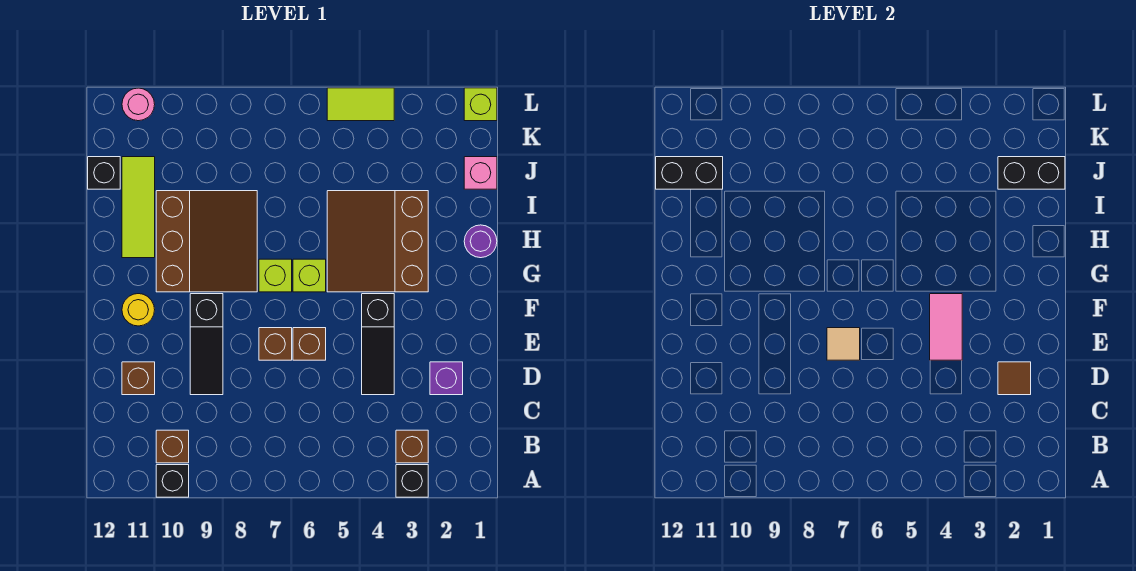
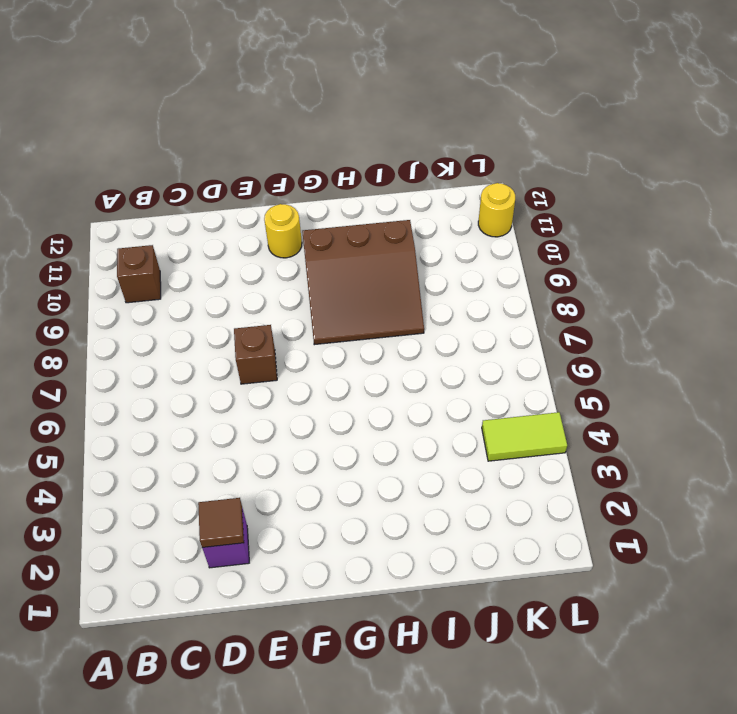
lime 1x2 tile [482,412,567,461] -> lime 1x2 tile turned to [327,88,394,121]
yellow 1x1 round brick [478,183,515,237] -> pink 1x1 round brick [122,88,155,121]
none -> black 1x1 brick [396,465,428,497]
none -> black 1x1 brick [156,465,189,497]
none -> brown 1x1 brick [396,430,428,463]

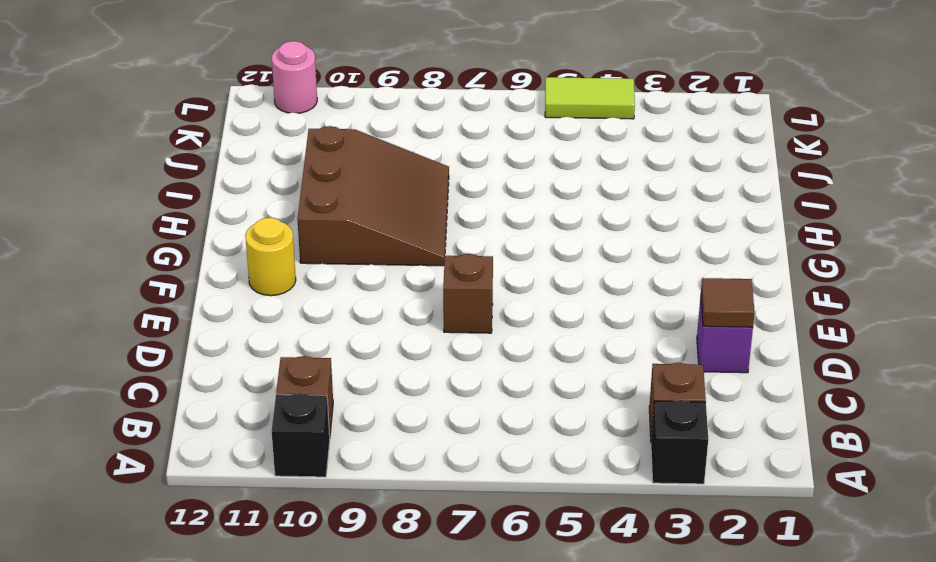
none -> black 1x3 slope [362,294,394,395]
none -> black 1x3 slope [190,294,223,395]
none -> brown 1x1 brick [122,362,155,395]

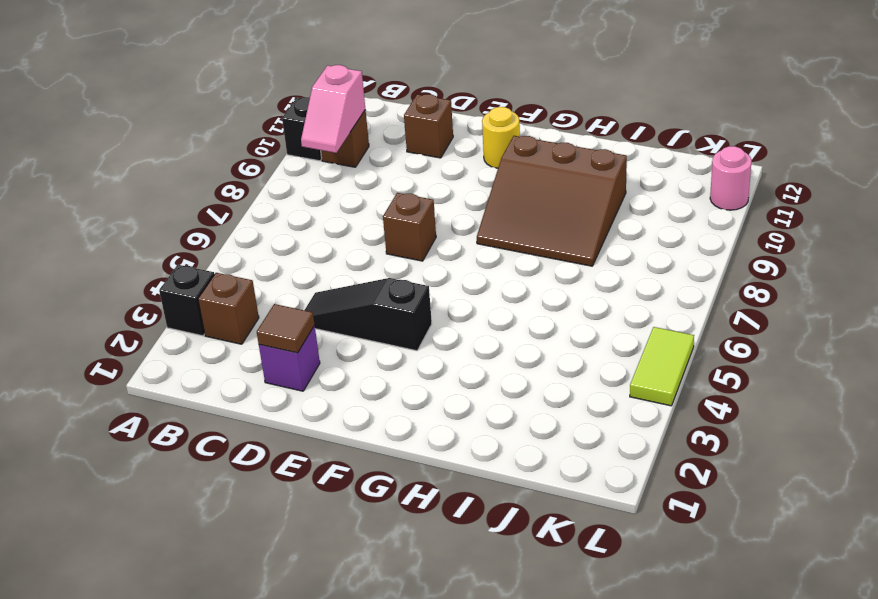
pink 1x2 slope [301,65,365,153] -> none
none -> black 1x3 slope [190,294,223,395]
none -> brown 1x1 brick [293,328,326,360]
none -> brown 3x3 slope [327,191,428,292]

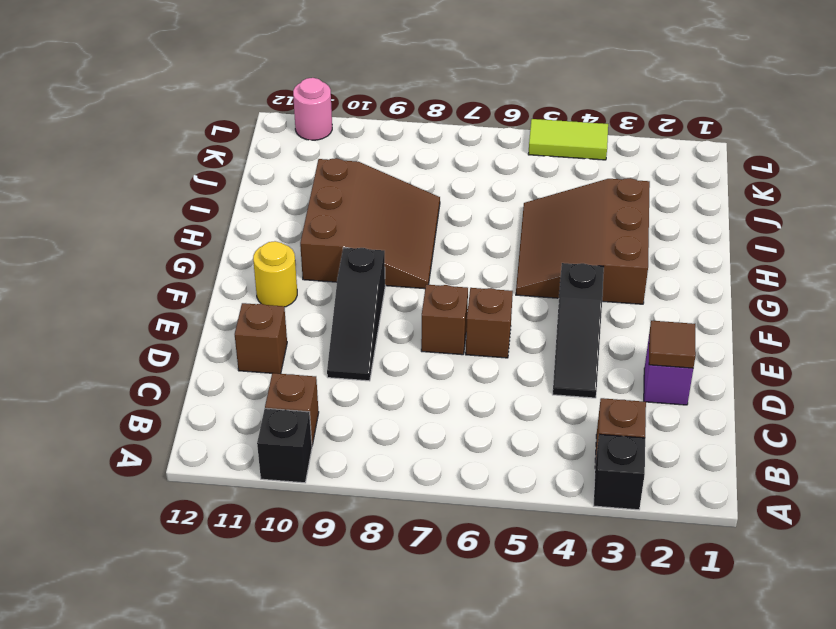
none -> lime 1x1 brick [293,259,326,292]
none -> lime 1x1 brick [259,259,292,292]
none -> purple 1x1 round brick [464,225,497,258]

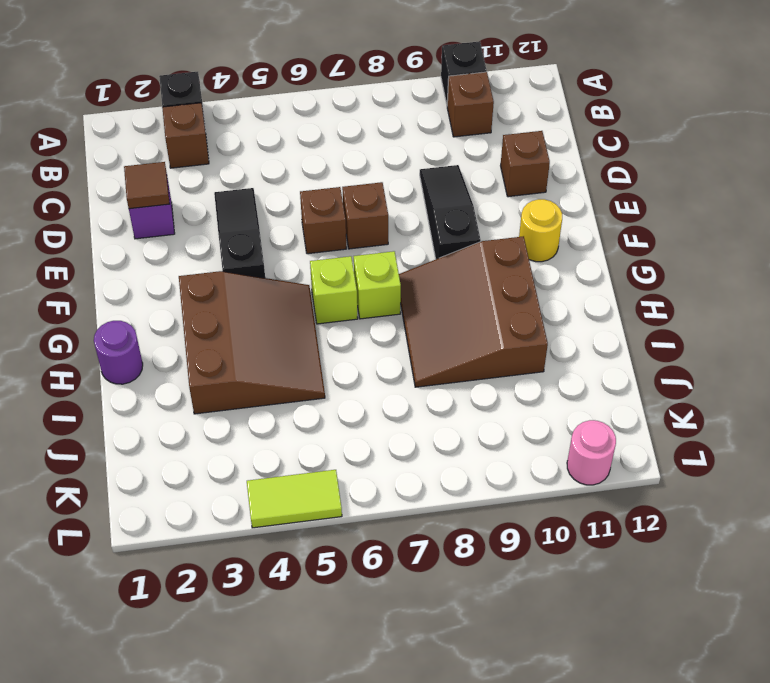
none -> lime 1x3 tile [122,157,155,258]
none -> pink 1x1 brick [464,157,497,189]
none -> black 1x1 brick [88,157,120,189]

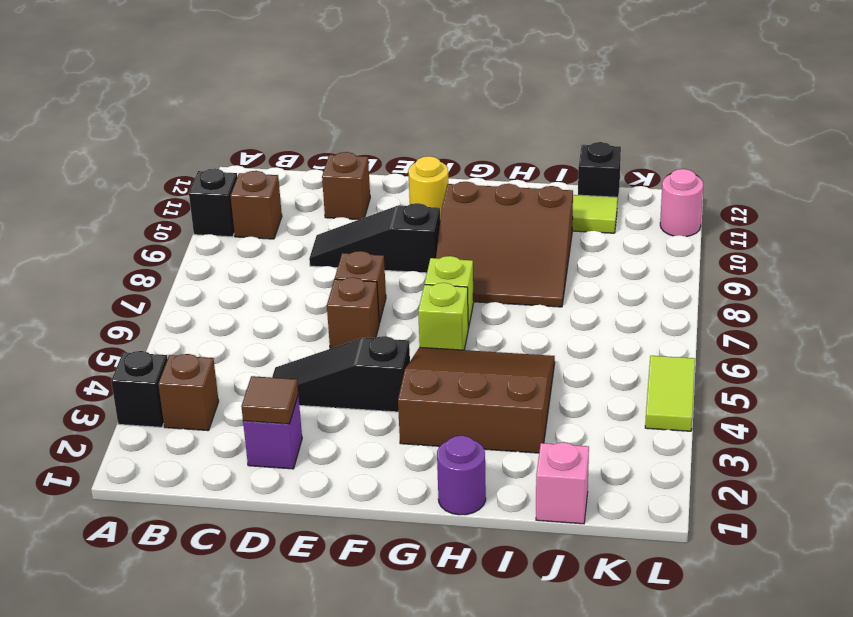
none -> lime 1x1 brick [464,88,497,121]
none -> pink 1x2 tile [930,294,962,360]
none -> tan 1x1 tile [827,328,860,360]

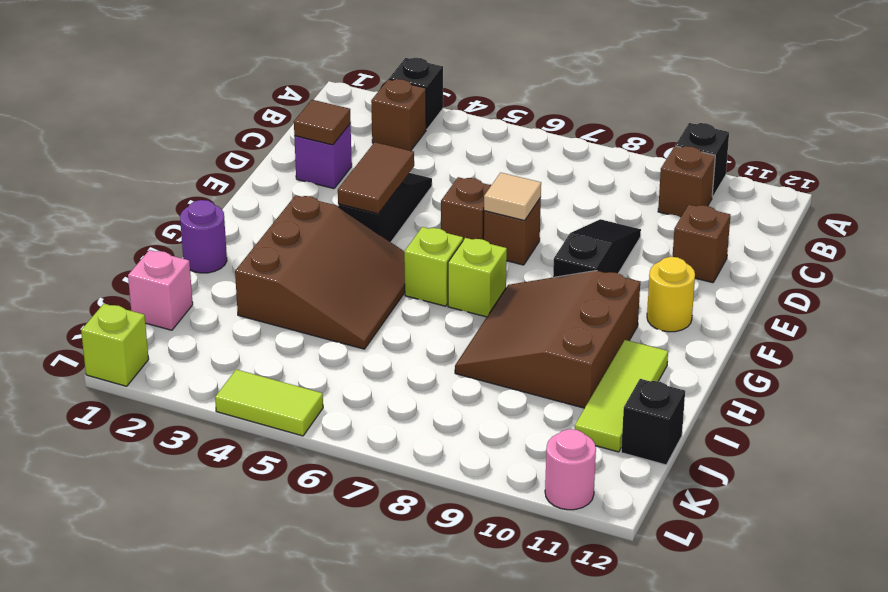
brown 1x2 tile [338,142,414,214] -> pink 1x2 tile [930,294,962,360]
none -> black 1x2 brick [998,157,1065,189]
none -> black 1x2 brick [656,157,723,189]

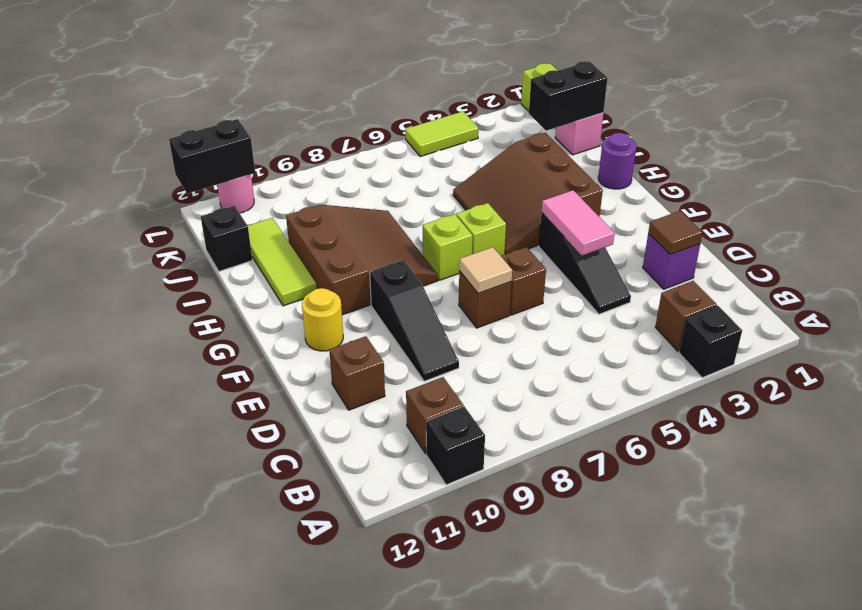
black 1x2 brick [169,119,255,194] -> black 1x2 brick moved to [656,157,723,189]

